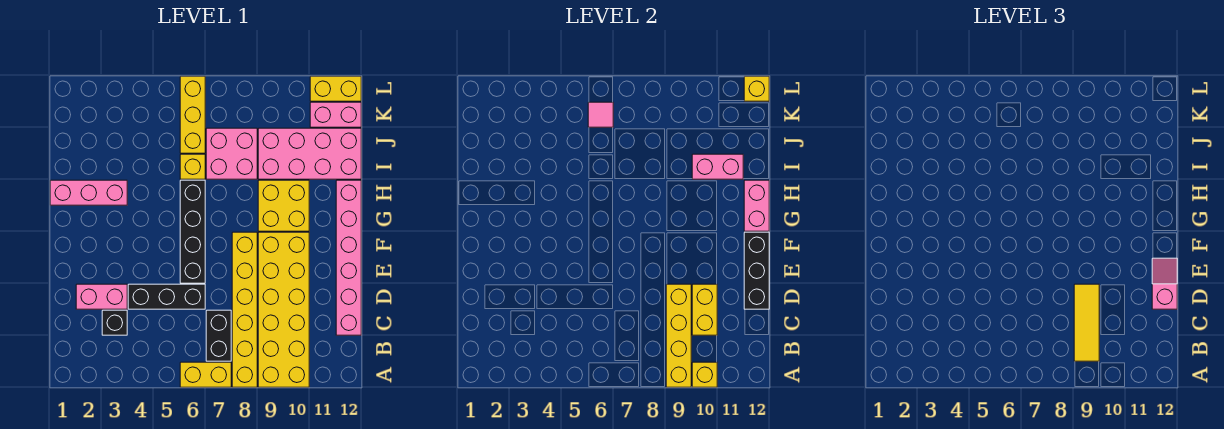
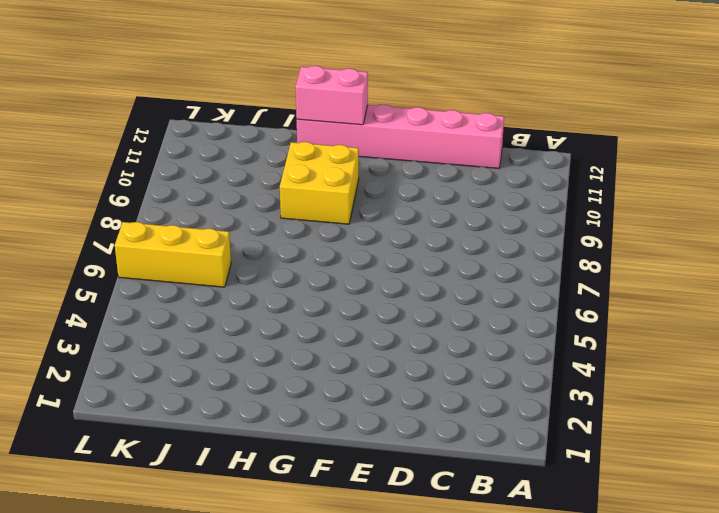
none -> yellow 1x2 brick [180,362,231,387]
none -> yellow 1x6 brick [232,232,257,387]
none -> yellow 2x6 brick [258,232,309,387]

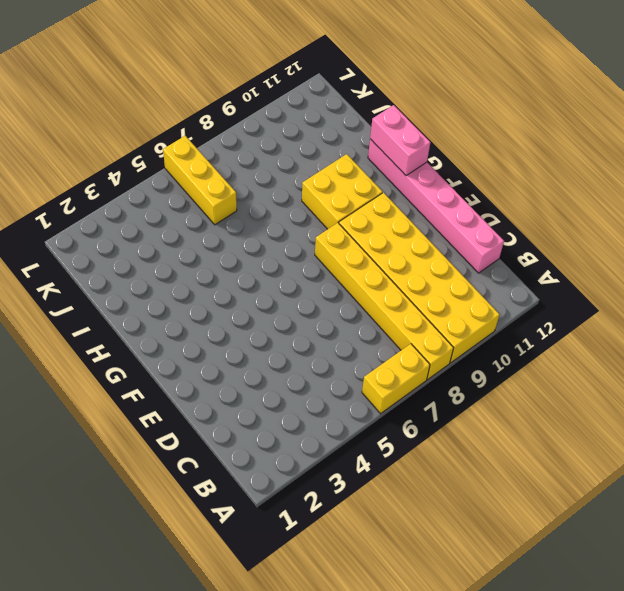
none -> black 1x2 brick [206,310,231,361]
none -> black 1x1 brick [102,310,127,335]
none -> pink 1x2 brick [76,284,127,309]

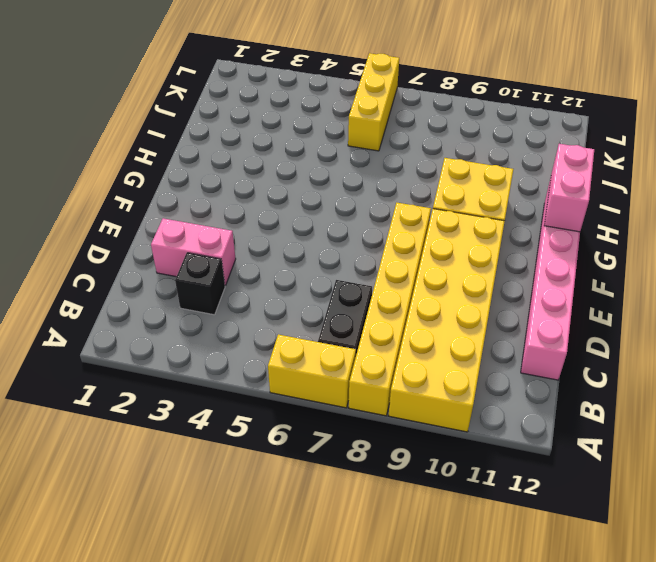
none -> black 1x3 brick [128,284,205,309]
none -> black 1x4 brick [180,180,205,283]
none -> pink 1x3 brick [50,180,127,205]

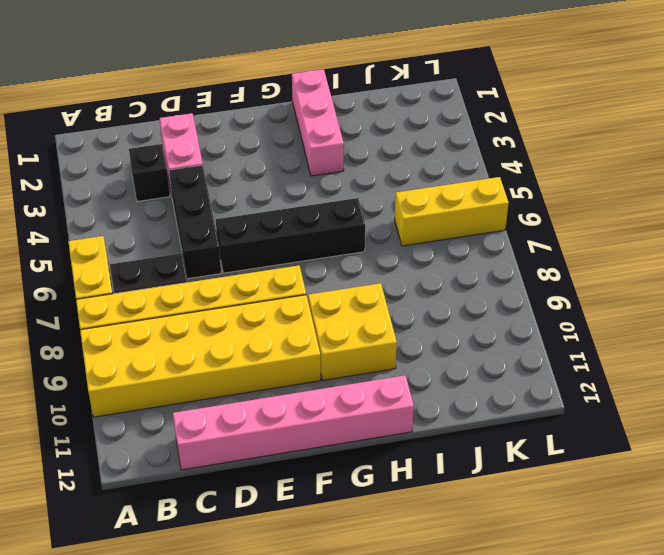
none -> yellow 1x1 brick [180,154,205,179]
none -> pink 2x2 brick [206,128,257,179]
none -> pink 2x4 brick [258,128,361,179]

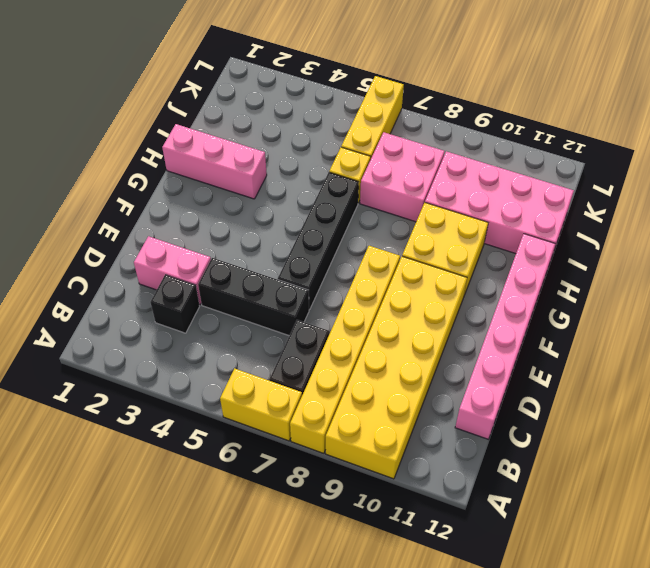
none -> pink 1x2 brick [310,102,361,127]
none -> yellow 1x2 brick [310,76,361,101]
none -> yellow 1x4 brick [666,284,691,387]

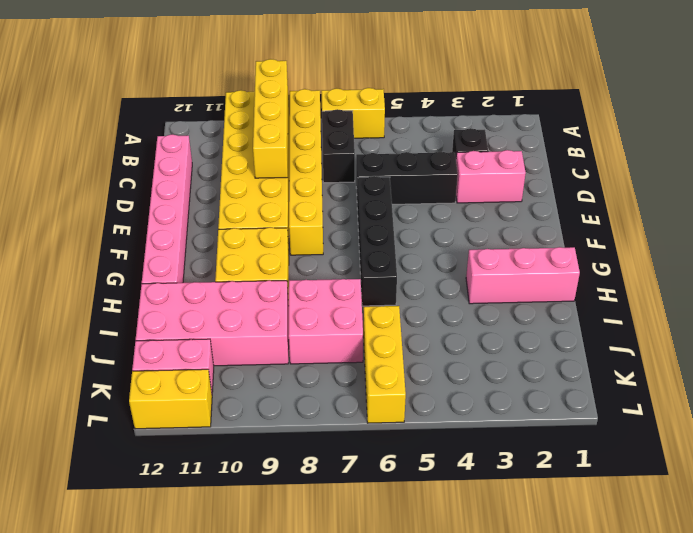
none -> yellow 1x1 brick [180,154,205,179]
none -> yellow 1x1 brick [692,362,717,387]
none -> yellow 1x2 brick [692,284,717,335]

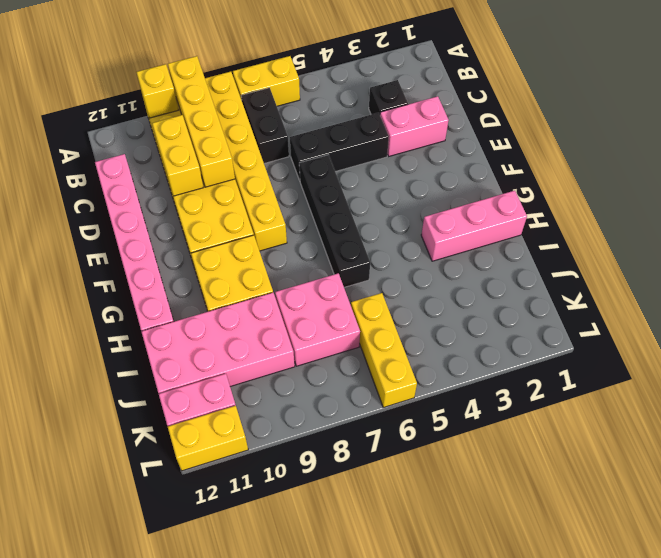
none -> yellow 1x1 brick [180,154,205,179]
none -> black 1x3 brick [744,232,769,309]
none -> pink 1x2 brick [744,180,769,231]

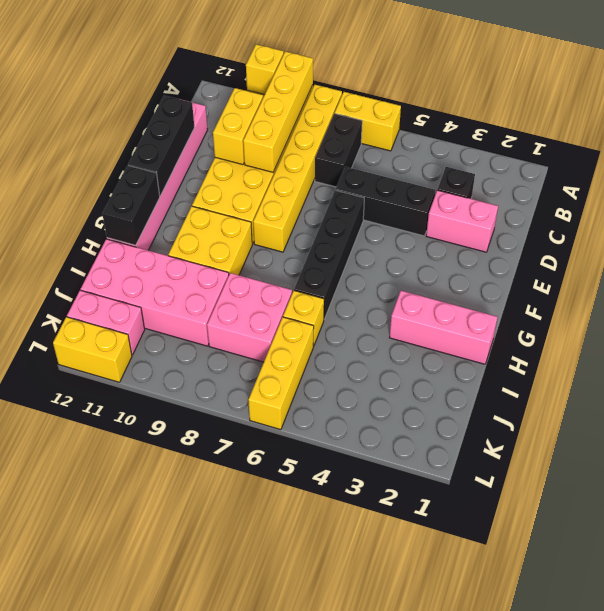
black 1x2 brick [102,165,160,245] -> pink 1x2 brick [744,180,769,231]
none -> pink 1x2 brick [692,154,743,179]
none -> pink 1x1 tile [588,102,613,127]
none -> yellow 1x1 brick [744,76,769,101]

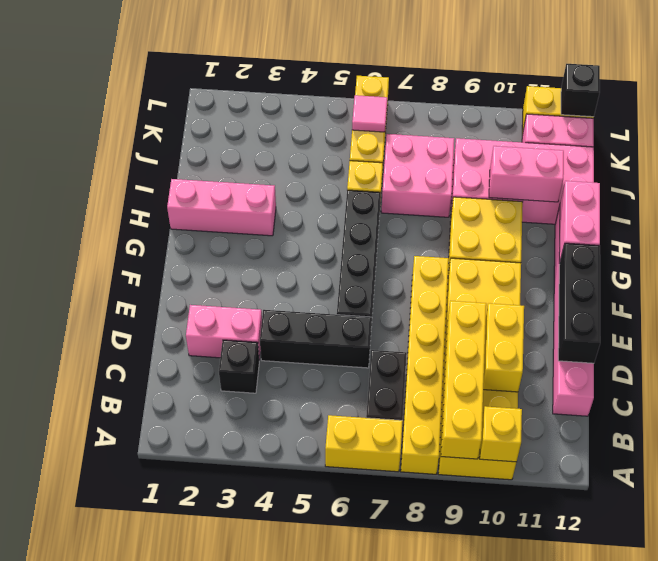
black 1x1 brick [561,64,600,117] -> yellow 1x1 brick [744,76,769,101]
none -> yellow 1x3 tile [1074,284,1099,361]
none -> pink 1x2 slope [1152,258,1177,309]

